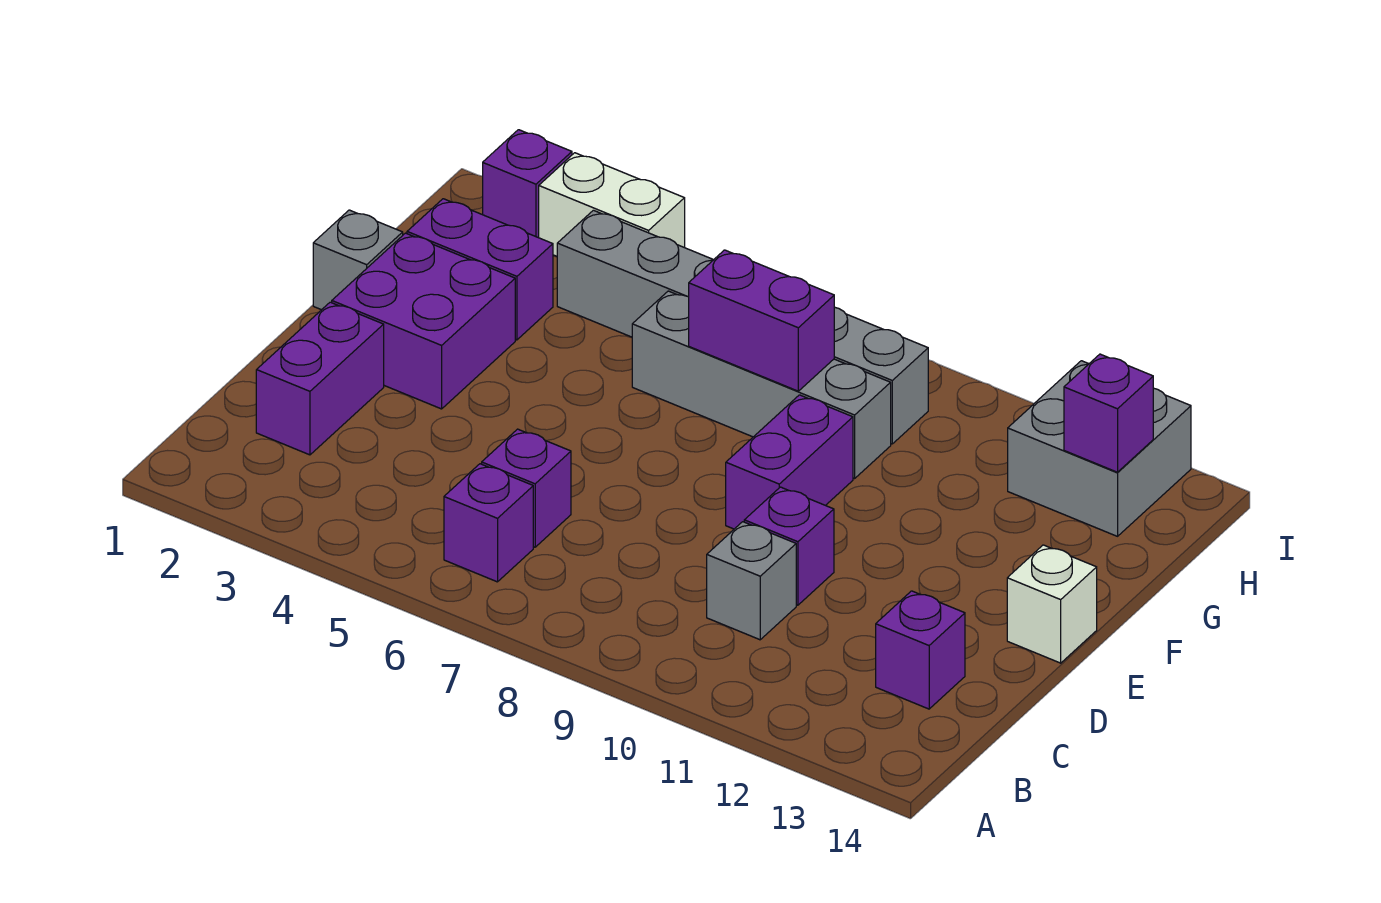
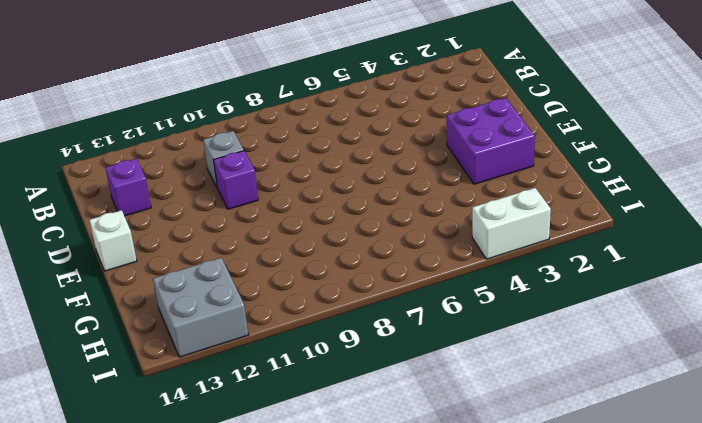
none -> purple 1x1 brick [444,464,533,582]
none -> purple 1x2 brick [256,302,384,455]
none -> purple 1x1 brick [482,429,571,547]

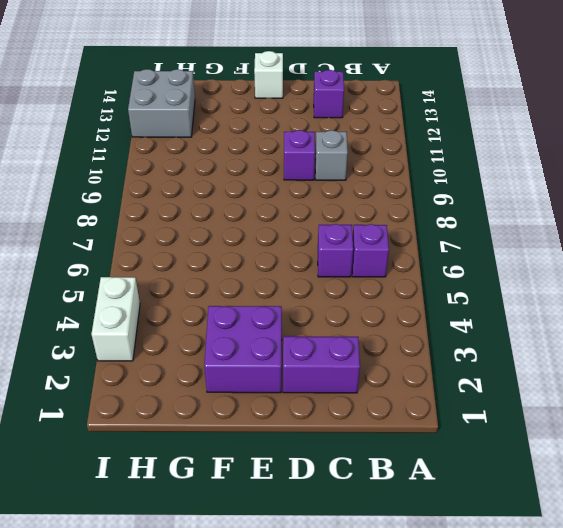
none -> purple 1x2 brick [726,395,853,529]
none -> grey 1x1 brick [313,210,403,310]
none -> purple 1x2 brick [407,199,553,340]

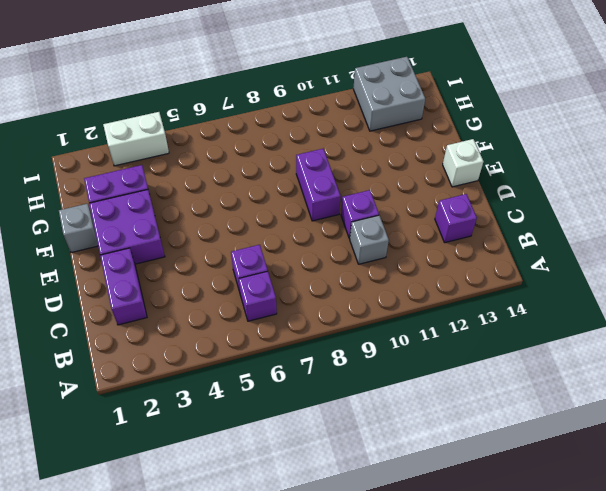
none -> grey 1x4 brick [632,291,891,478]
none -> grey 1x6 brick [557,210,928,444]
none -> purple 1x1 brick [483,130,572,238]

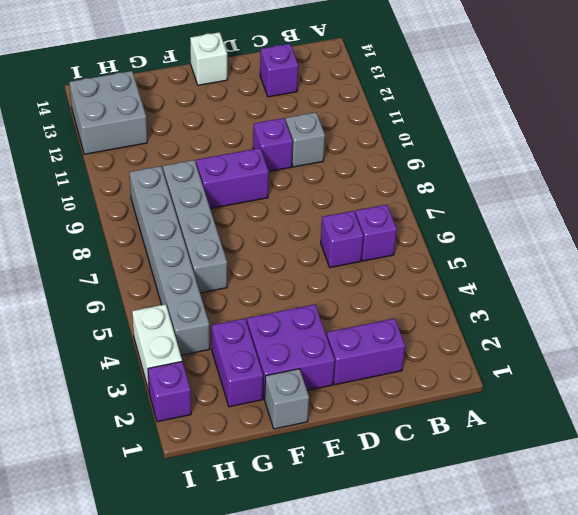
none -> purple 1x2 brick [689,250,834,391]
none -> purple 1x1 brick [1064,354,1153,472]

